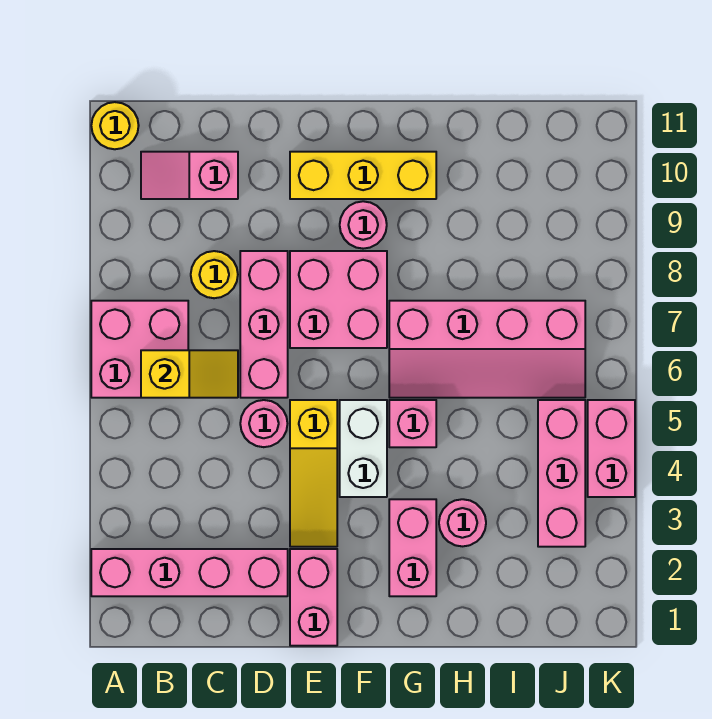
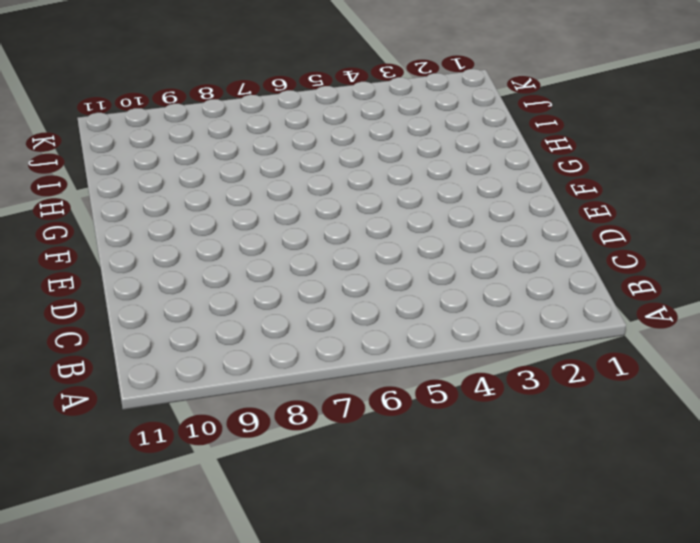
none -> pink 1x4 brick [91,549,288,596]
none -> pink 2x2 brick [91,301,188,398]
none -> yellow 1x1 round brick [91,102,139,149]

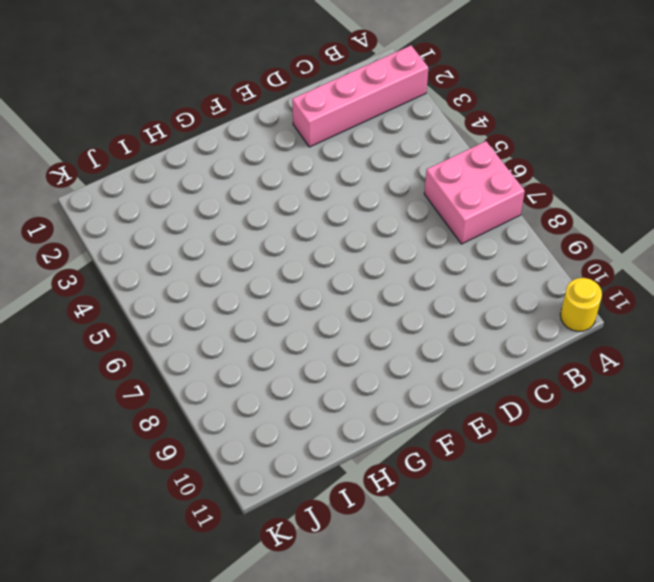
none -> pink 1x2 slope [141,152,238,199]
none -> yellow 1x1 round brick [191,251,238,298]
none -> pink 1x1 round brick [240,400,288,447]

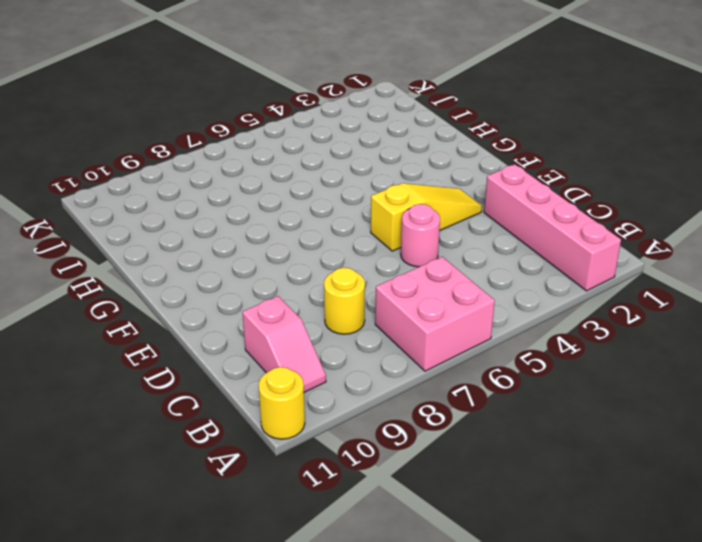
none -> pink 1x3 brick [240,251,288,398]
none -> pink 1x2 brick [290,549,337,646]
none -> pink 2x2 brick [290,251,387,348]

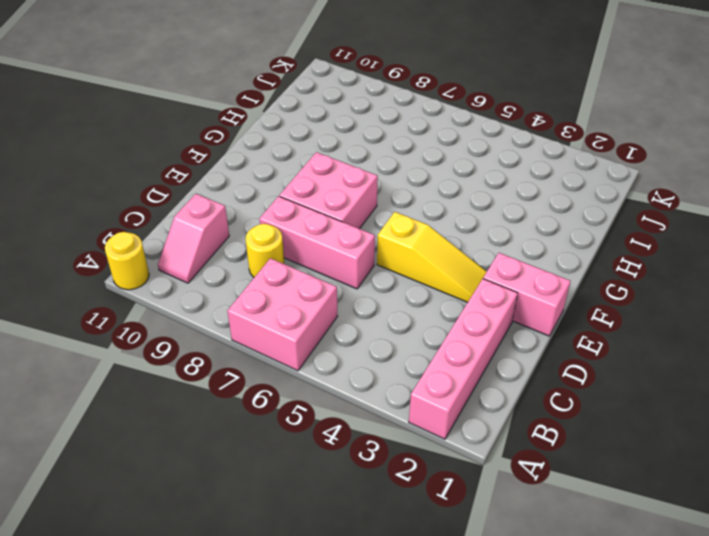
none -> pink 1x1 round brick [240,400,288,447]
none -> yellow 1x3 brick [290,152,436,199]
none -> white 1x2 brick [340,400,387,497]

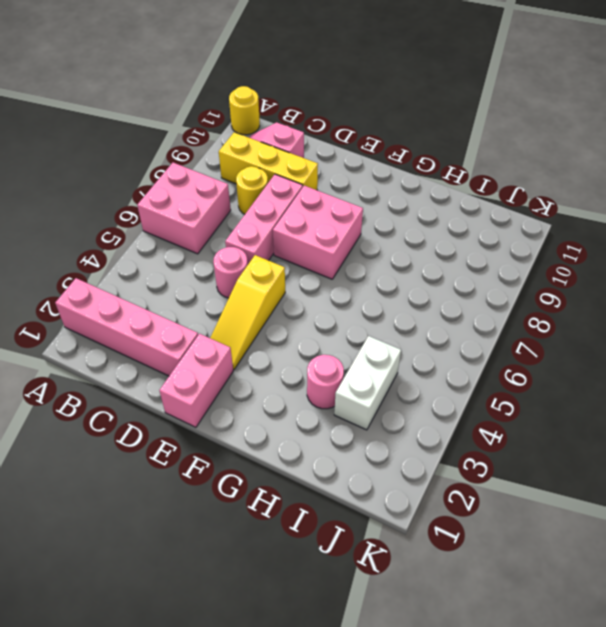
yellow 1x3 brick [219,132,318,190] -> yellow 1x3 brick moved to [290,152,436,199]
white 1x2 brick [334,336,401,430] -> white 1x2 brick moved to [340,400,387,497]
none -> pink 1x1 round brick [340,201,387,249]
none -> pink 1x2 brick [389,499,436,596]
none -> pink 1x1 brick [389,400,436,447]

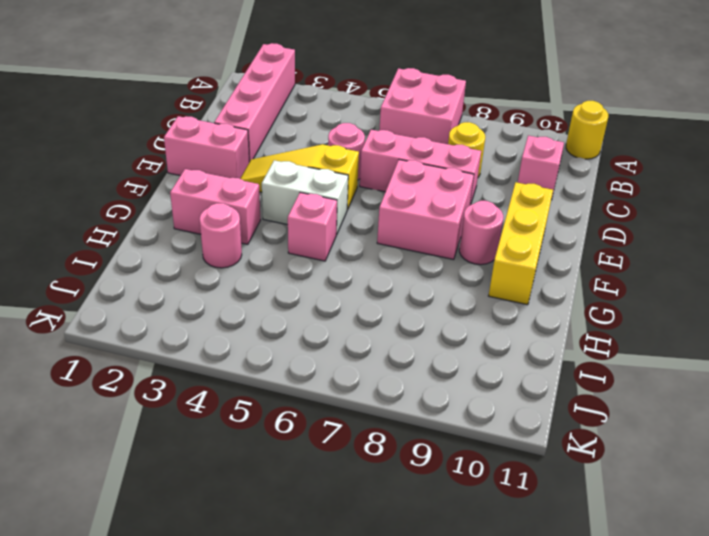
none -> pink 2x4 slope [389,301,585,398]
none -> pink 1x3 brick [538,400,585,547]
none -> pink 1x2 brick [588,400,635,497]

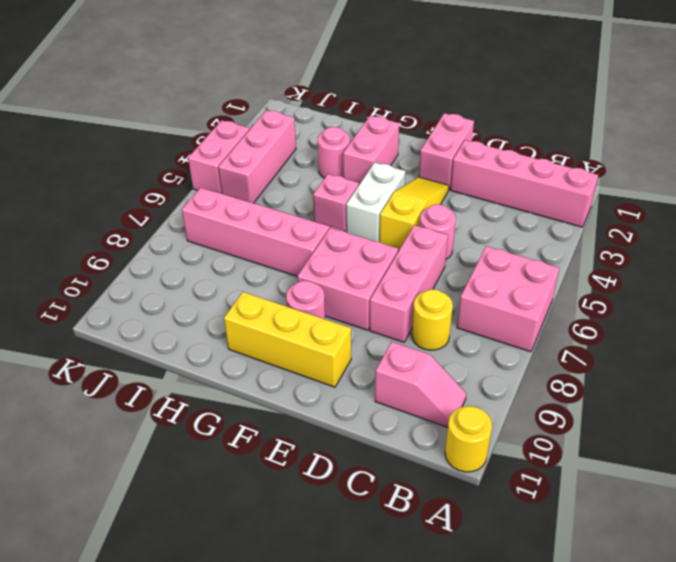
none -> yellow 1x2 slope [141,350,238,398]

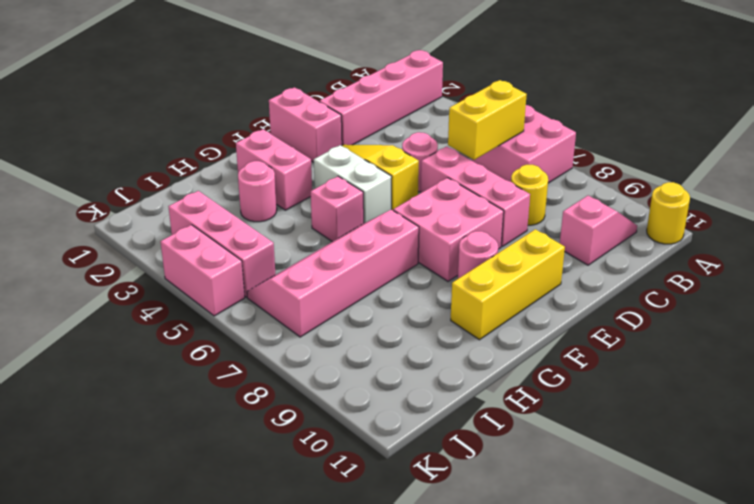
yellow 1x2 brick [448,80,527,160] -> yellow 1x2 slope [141,350,238,398]

